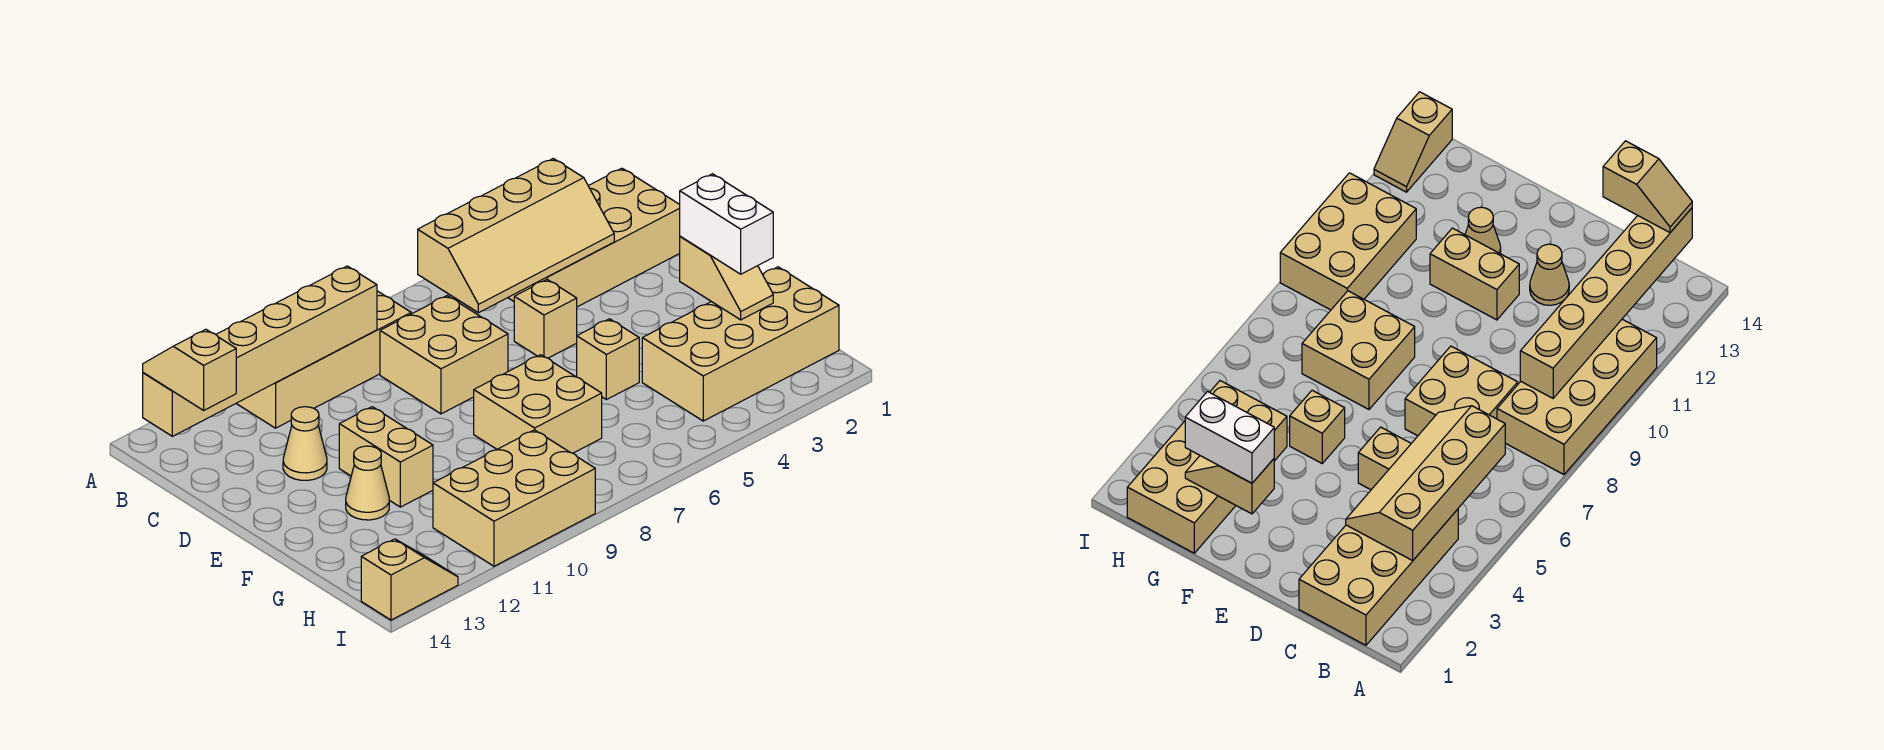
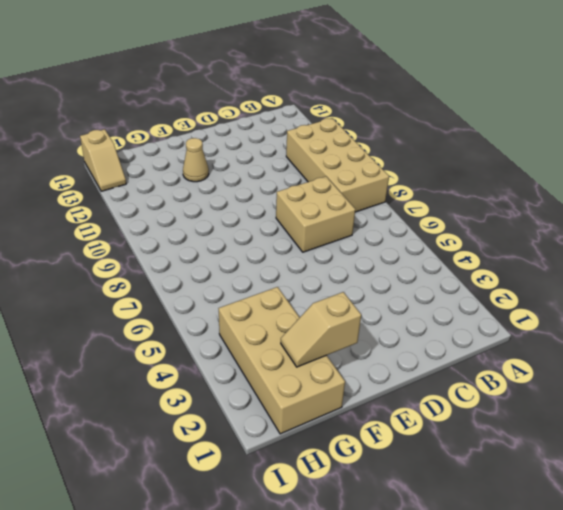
none -> tan 2x4 brick [508,168,680,307]
none -> tan 1x1 brick [514,280,577,358]
none -> tan 1x1 cone [283,407,327,480]

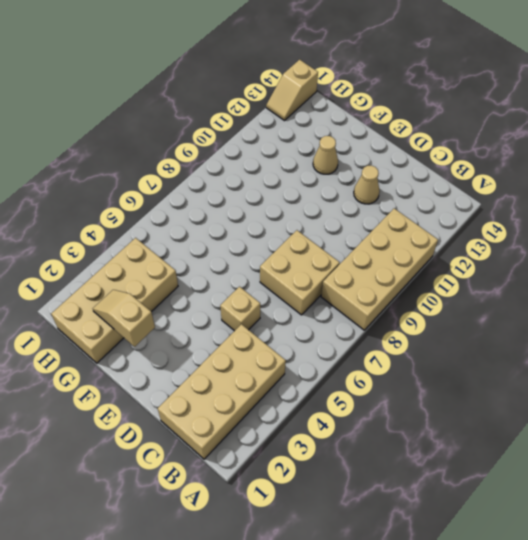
none -> tan 1x2 brick [339,407,433,507]
none -> tan 1x1 brick [577,319,639,400]
none -> tan 2x2 brick [474,355,602,453]

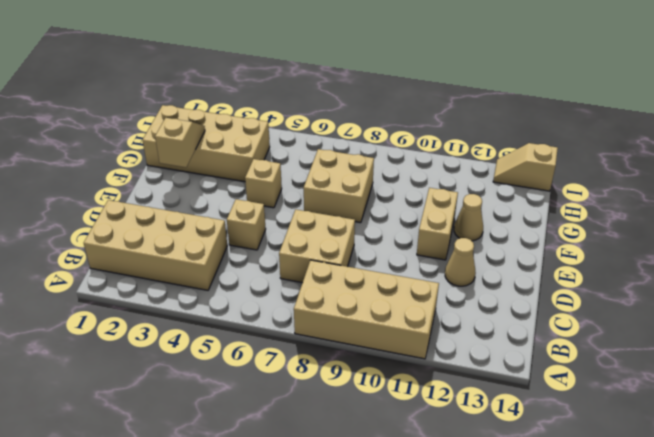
none -> tan 2x3 brick [433,430,595,566]
none -> tan 2x4 slope [418,159,614,313]
none -> tan 1x6 brick [143,266,377,436]

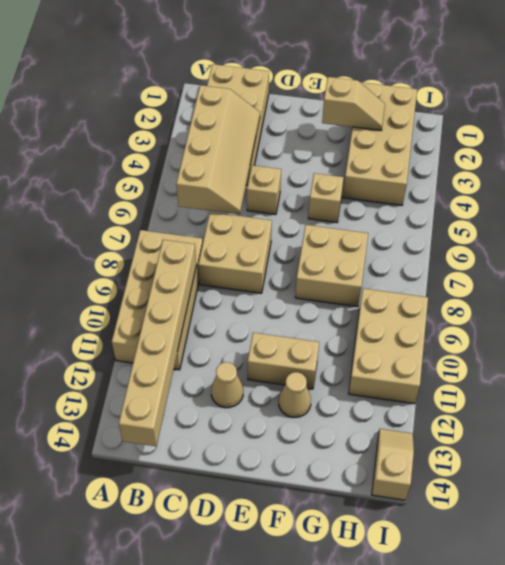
none -> tan 1x2 slope [143,329,236,410]
none -> white 1x2 brick [680,174,773,274]

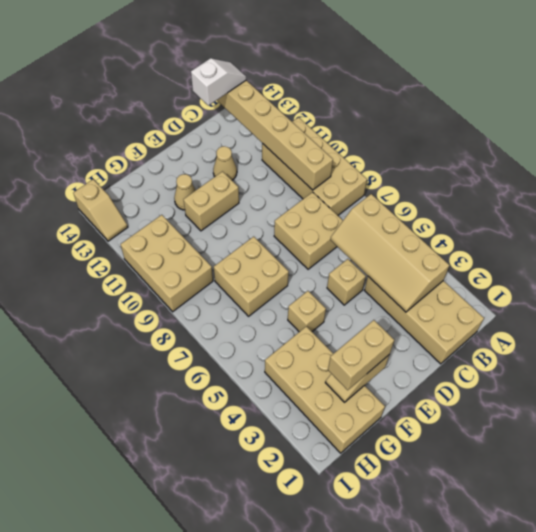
white 1x2 slope [191,58,246,106] -> tan 1x2 slope [143,329,236,410]
tan 1x2 brick [328,320,394,390] -> white 1x2 brick [680,174,773,274]

